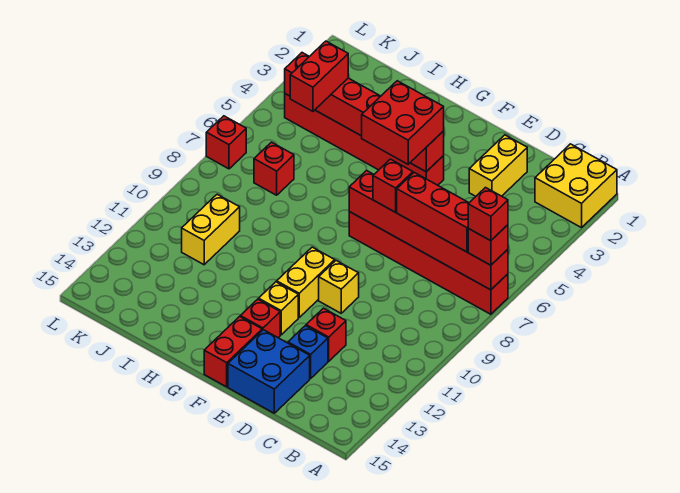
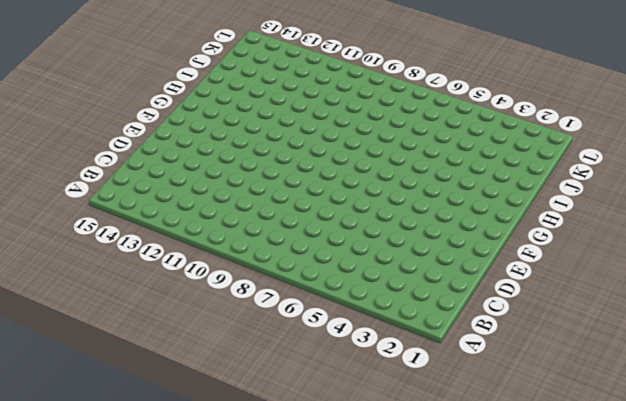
none -> yellow 2x2 brick [535,144,617,228]
none -> red 1x6 brick [349,212,508,314]
none -> yellow 1x2 brick [469,135,527,196]

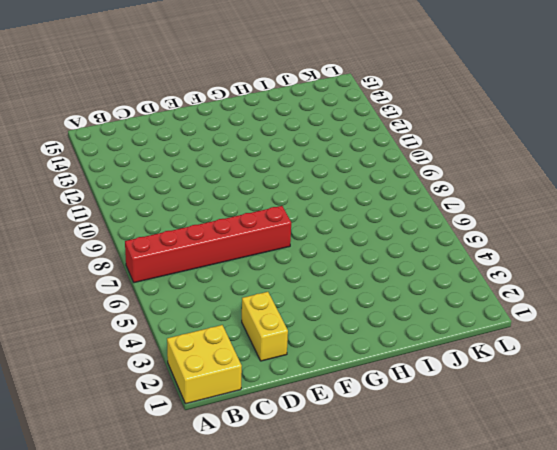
none -> red 1x1 brick [306,308,346,361]
none -> blue 1x1 brick [288,326,328,379]
none -> blue 2x2 brick [228,330,310,413]

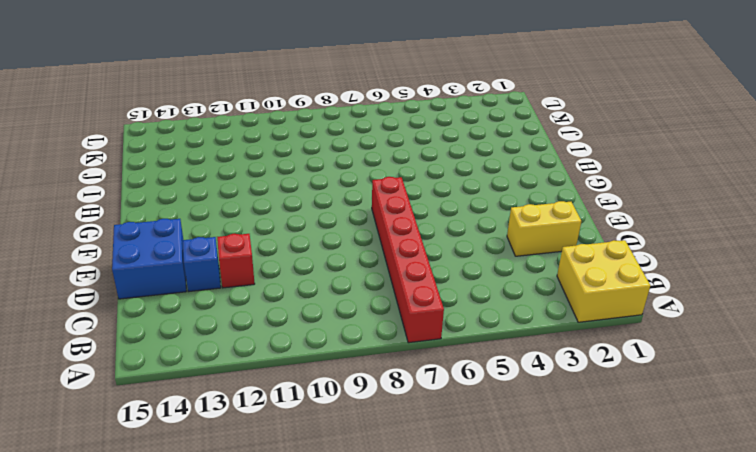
none -> yellow 1x1 brick [319,261,359,313]
none -> red 1x6 brick [285,94,444,185]
none -> yellow 1x2 brick [277,247,335,317]

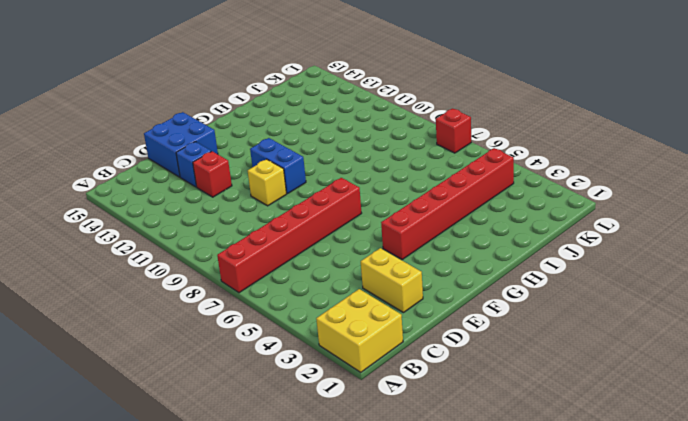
blue 1x2 brick [250,138,306,194] -> yellow 1x2 brick [277,247,335,317]
none -> yellow 1x1 brick [259,282,298,335]
none -> red 1x1 brick [240,299,280,338]
none -> red 1x2 brick [204,317,262,387]

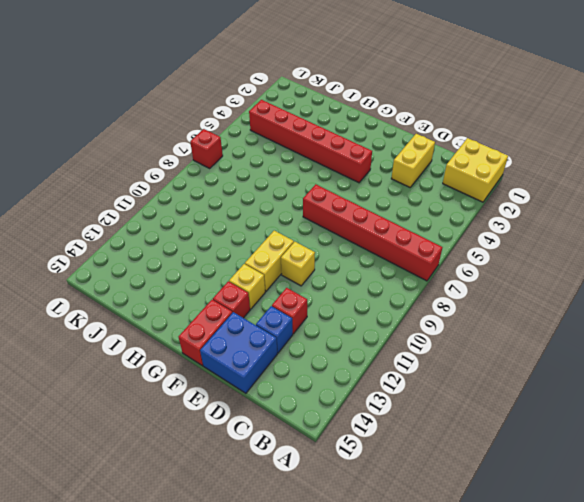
none -> red 1x1 brick [254,142,294,195]
none -> yellow 1x2 brick [182,194,240,265]
none -> red 1x6 brick [349,170,508,290]

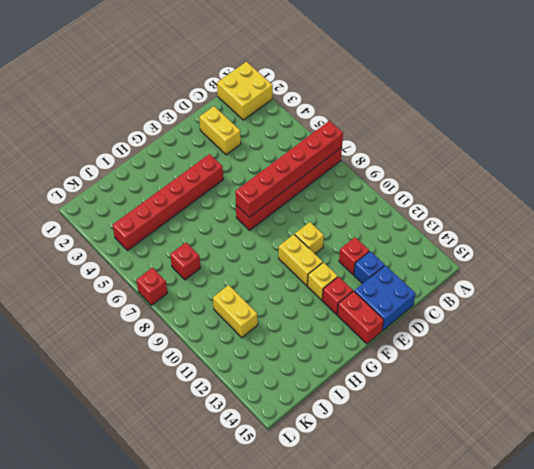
none -> red 1x6 brick [285,53,444,172]
none -> red 1x1 brick [468,225,508,265]
none -> red 1x3 brick [397,173,469,252]

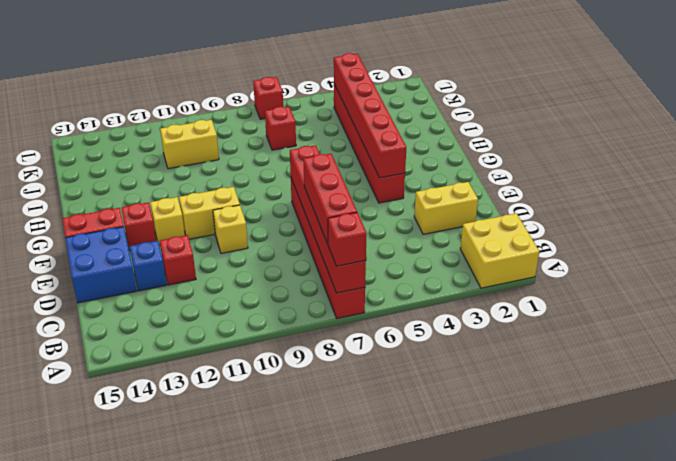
none -> red 1x1 brick [373,159,413,212]
none -> red 2x2 brick [362,81,444,164]
none -> red 1x2 brick [290,41,348,111]

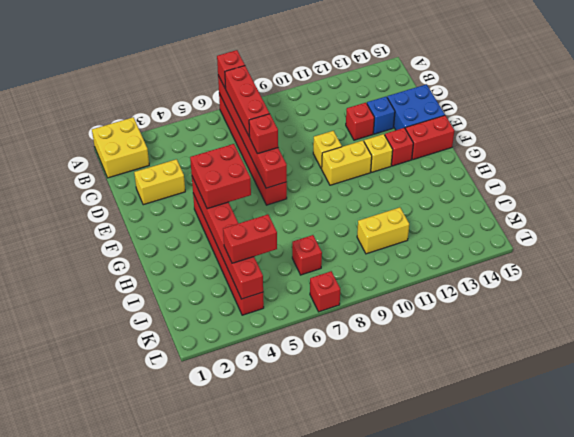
none -> red 1x1 brick [468,188,508,241]

